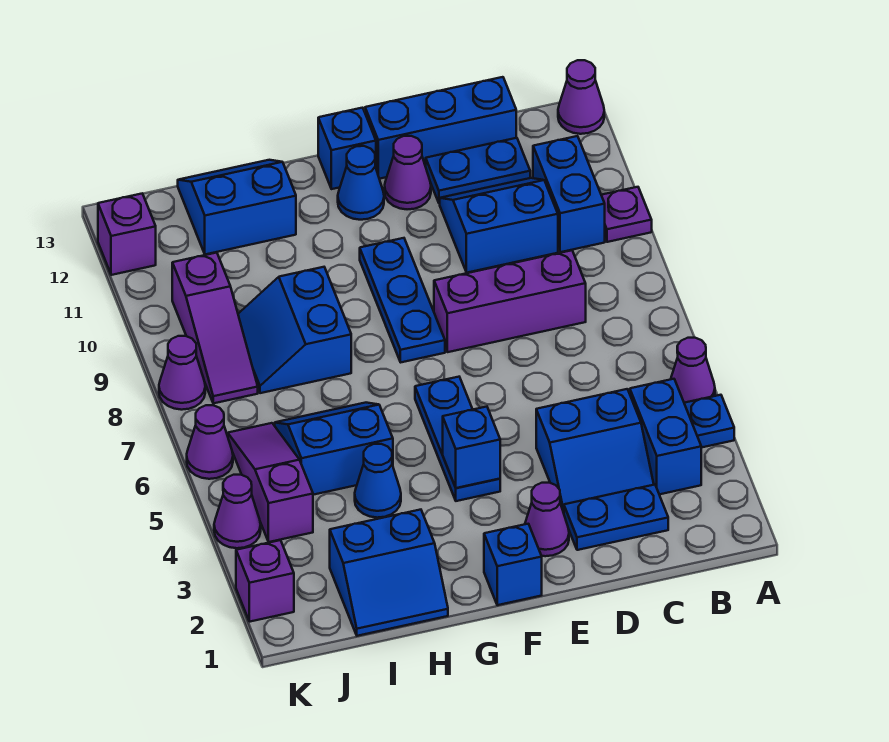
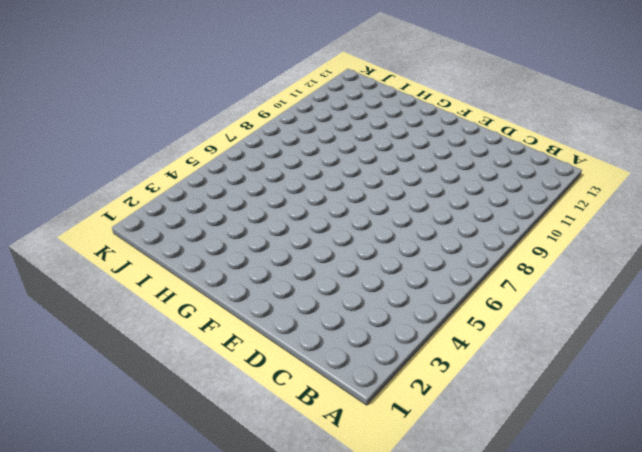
none -> blue 1x1 plate [684,395,734,448]
none -> purple 1x1 cone [671,338,715,403]
none -> purple 1x1 plate [601,187,652,242]
none -> purple 1x1 cone [558,60,604,134]

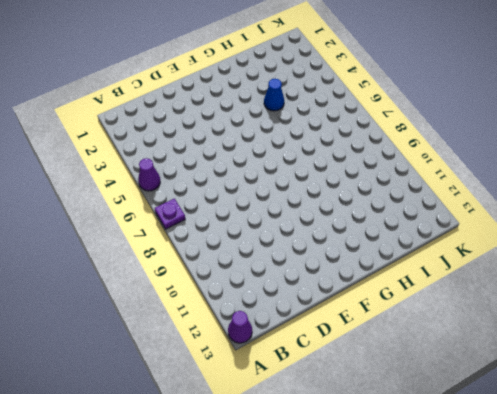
purple 1x1 plate [155,199,185,229] -> purple 1x1 plate moved to [601,187,652,242]
none -> blue 1x1 plate [684,395,734,448]
none -> blue 1x2 brick [630,379,701,494]
none -> blue 1x2 brick [533,136,605,252]
none -> blue 1x2 plate [564,485,668,550]

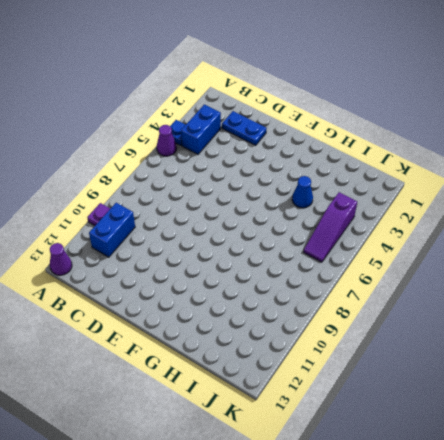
none -> blue 2x2 slope [536,389,654,513]
none -> purple 1x3 brick [434,250,586,352]
none -> blue 2x2 slope [440,178,558,273]
none -> blue 1x2 plate [426,138,530,203]

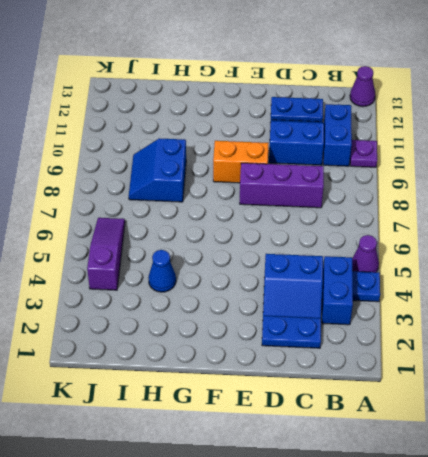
orange 1x2 brick [213,141,269,183] -> blue 1x3 plate [360,238,445,362]
none -> blue 1x3 brick [365,77,516,179]
none -> purple 1x1 cone [525,483,569,556]
none -> purple 1x1 cone [385,136,431,209]
none -> blue 1x1 brick [484,524,542,605]

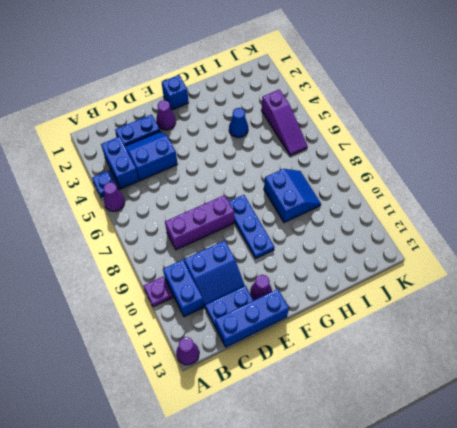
none -> blue 1x3 plate [415,377,500,501]
none -> blue 1x1 cone [338,146,384,220]
none -> blue 1x1 brick [318,108,376,189]
none -> blue 2x2 slope [330,510,448,636]

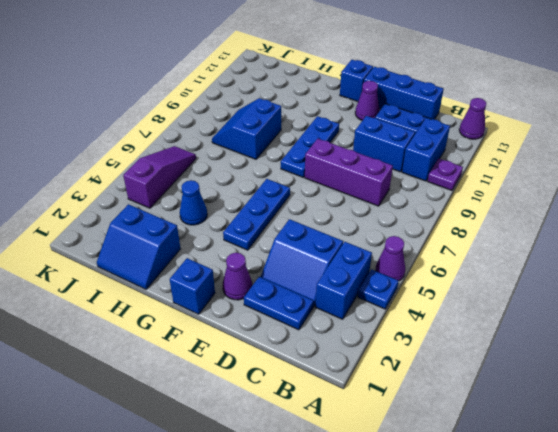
none -> blue 1x1 cone [338,146,384,220]
none -> blue 2x2 slope [275,403,393,495]
none -> blue 2x2 slope [178,160,296,254]
none -> purple 1x3 slope [172,253,258,403]

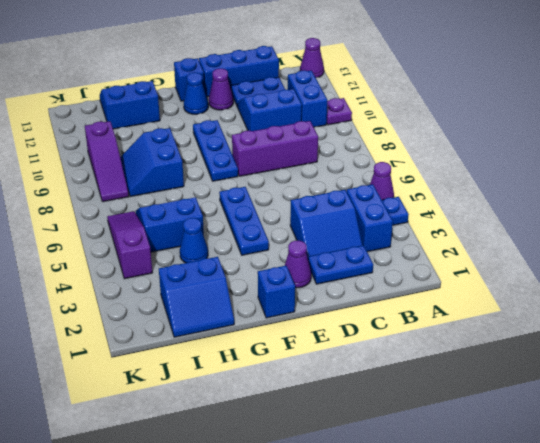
none -> purple 1x1 brick [236,540,294,622]
none -> purple 1x1 cone [214,475,261,548]
none -> purple 1x1 cone [187,405,233,479]
none -> purple 1x1 cone [159,336,205,410]

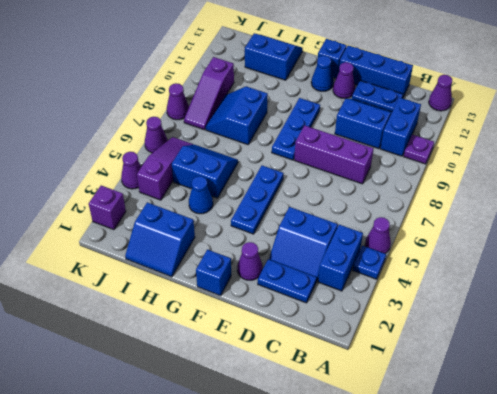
none -> purple 1x1 brick [98,193,156,275]
none -> blue 1x1 brick [443,407,500,488]

